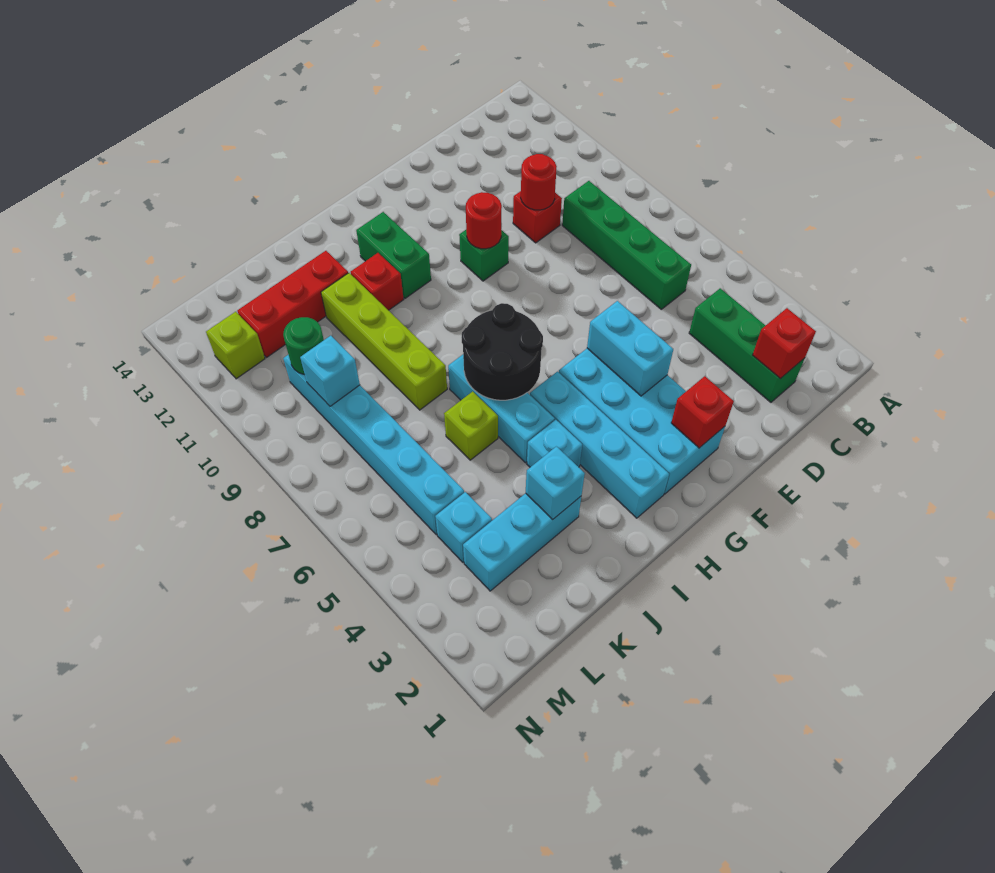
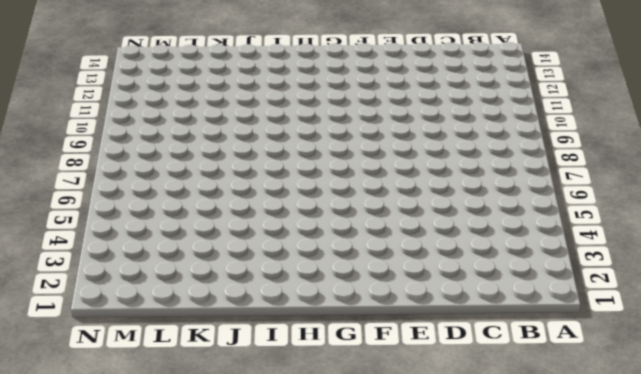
none -> green 1x3 brick [689,288,805,402]
none -> green 1x4 brick [562,181,691,309]
none -> red 1x1 brick [513,191,562,243]

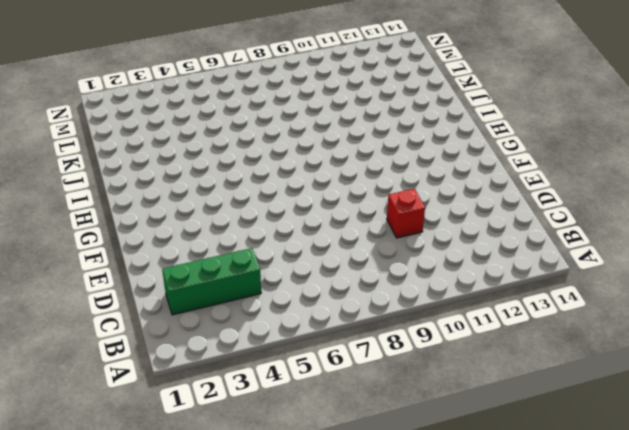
none -> green 1x4 brick [562,181,691,309]
none -> cyan 2x4 brick [559,348,725,494]
none -> green 1x1 brick [459,230,509,281]

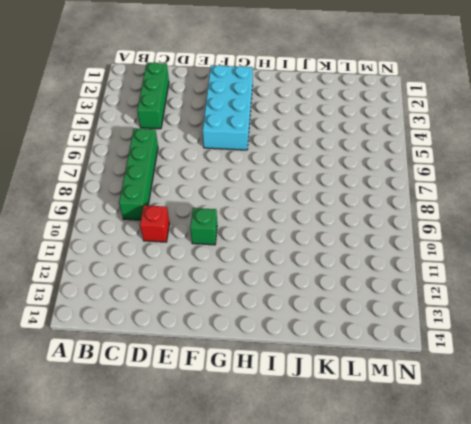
none -> cyan 1x4 brick [530,372,669,518]
none -> green 1x2 brick [356,212,431,298]
none -> cyan 1x1 brick [527,420,582,467]

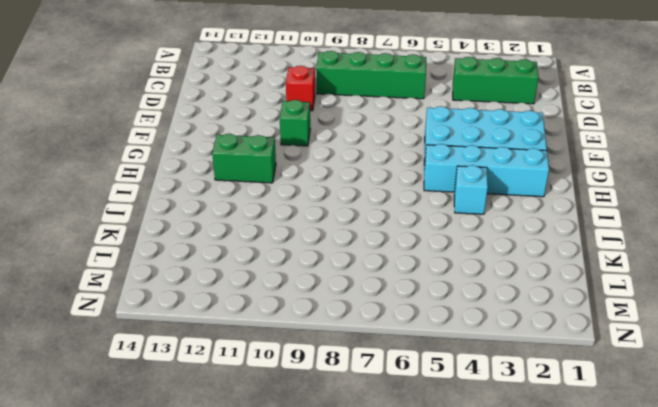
none -> cyan 1x3 brick [448,355,555,463]
none -> red 1x1 brick [351,253,404,310]
none -> cyan 1x3 brick [463,493,581,591]

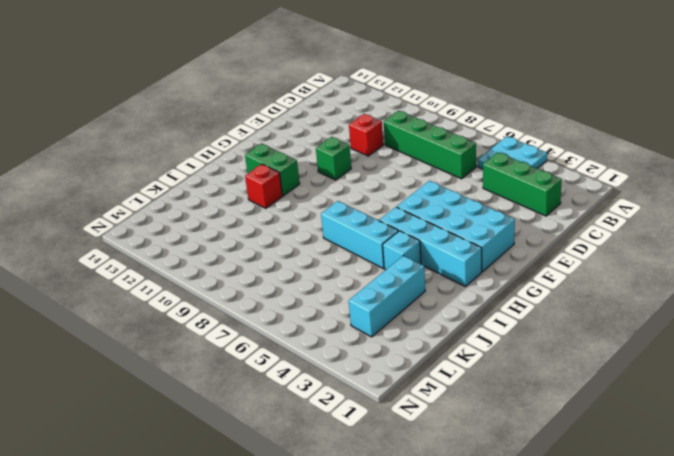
cyan 2x2 plate [478,136,547,169] -> none
none -> lime 1x1 brick [444,391,498,460]
none -> lime 1x4 brick [321,273,447,410]
none -> red 1x3 brick [237,251,348,357]

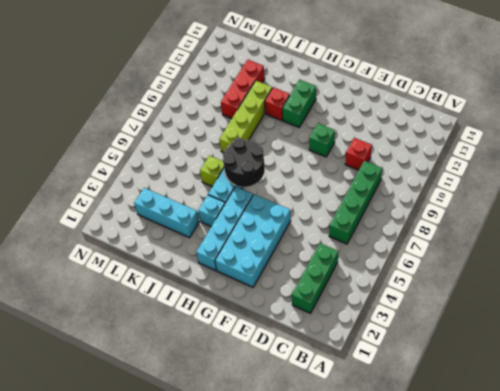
red 1x3 brick [221,60,265,119] -> red 1x3 brick turned to [237,251,348,357]
none -> cyan 1x1 brick [435,492,492,562]
none -> cyan 1x6 brick [283,355,464,535]
none -> lime 1x1 brick [206,312,265,379]

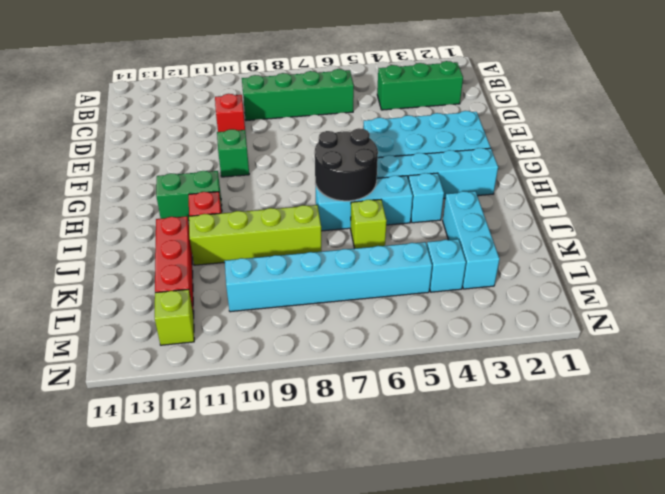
none -> red 1x1 brick [753,308,816,378]
none -> red 1x1 round brick [521,154,557,210]
none -> red 1x1 brick [671,376,734,448]

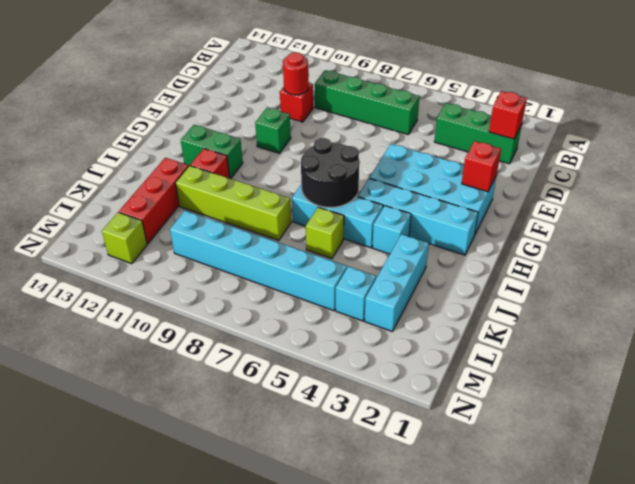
none -> cyan 1x2 brick [587,301,673,396]
none -> red 1x1 round brick [466,192,502,249]
none -> cyan 1x1 brick [526,446,585,519]

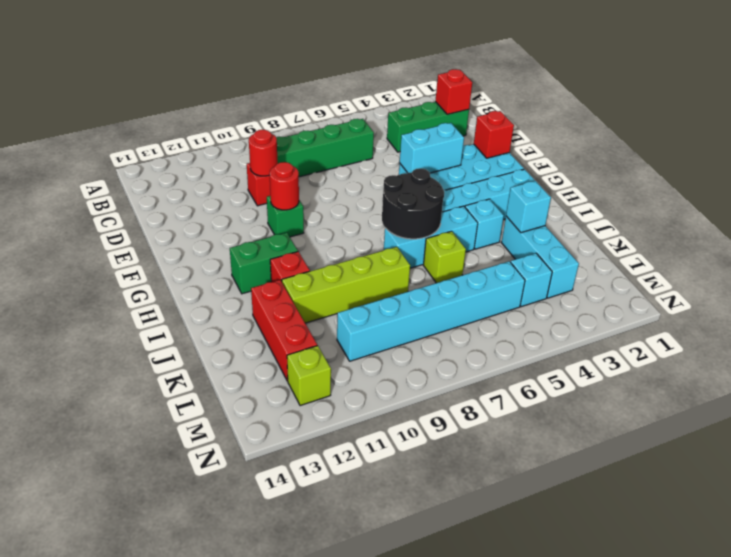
none -> cyan 1x1 brick [300,336,360,406]
none -> green 1x1 round brick [283,317,324,374]

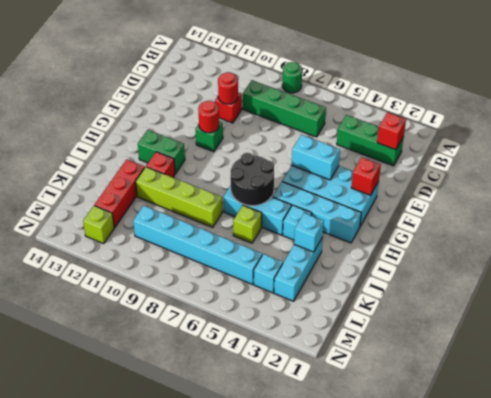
green 1x1 round brick [282,62,302,93] -> green 1x1 round brick moved to [283,317,324,374]
none -> cyan 1x1 brick [300,336,360,406]

